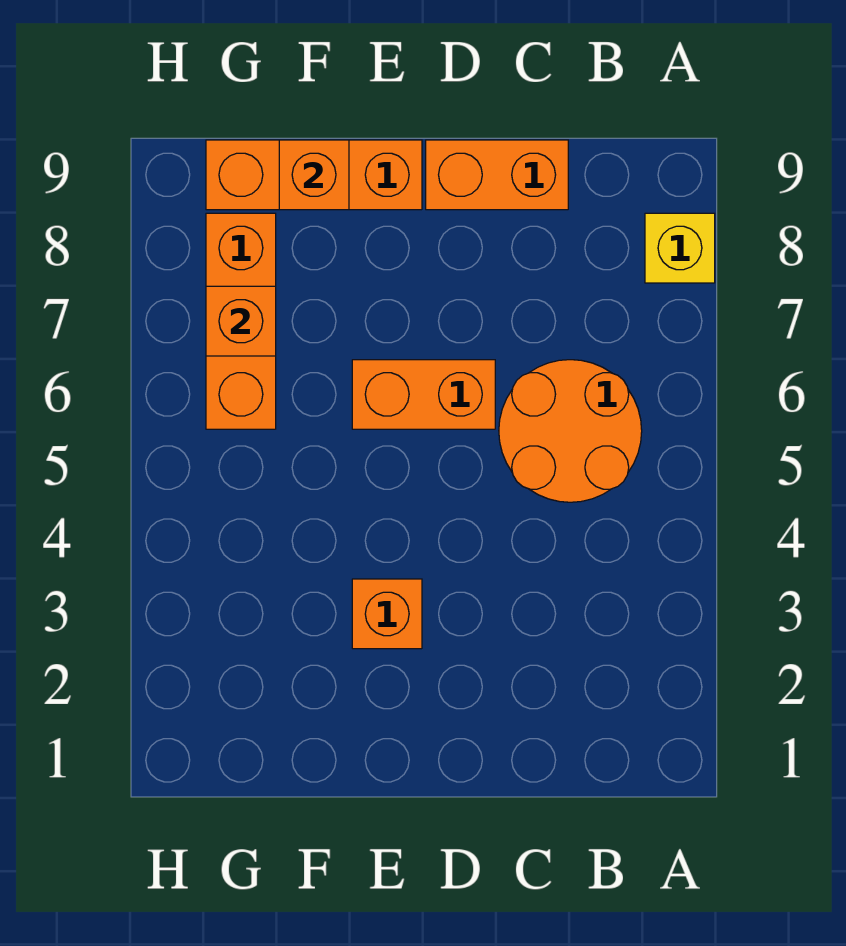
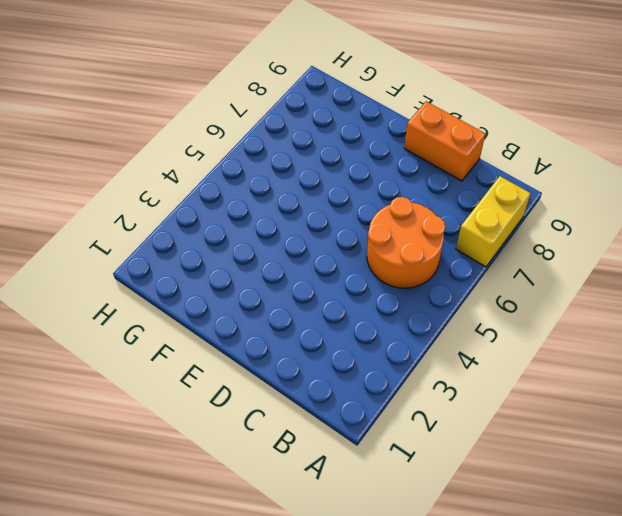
yellow 1x2 brick [456,176,531,267] -> yellow 1x1 brick [645,213,715,283]
none -> orange 1x2 brick [352,360,495,429]
none -> orange 1x1 brick [352,579,422,649]

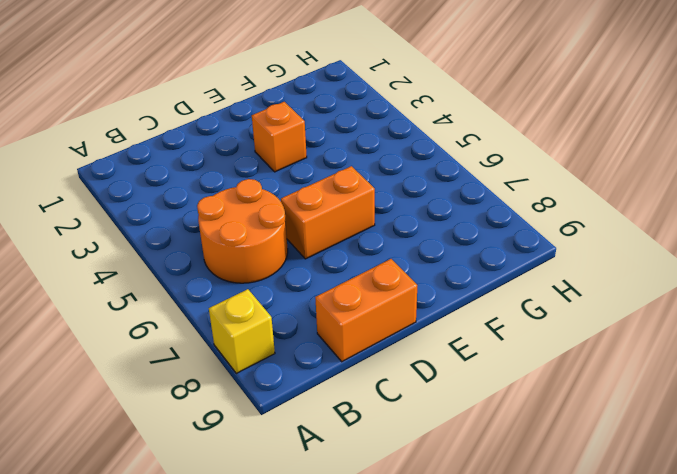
none -> orange 1x3 brick [206,140,422,210]
none -> orange 1x3 brick [206,213,276,429]

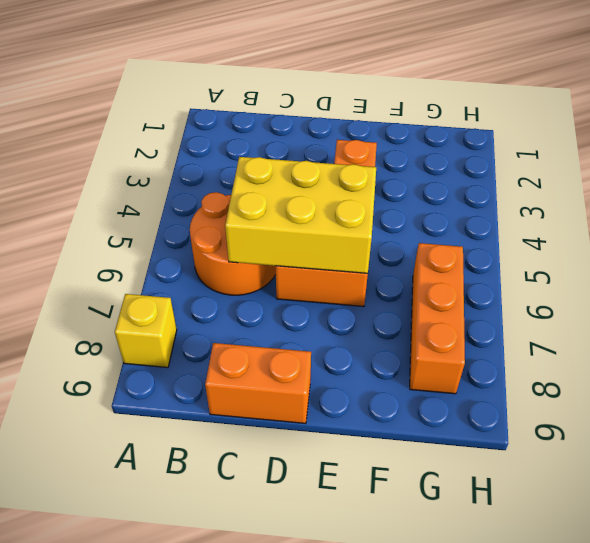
yellow 2x3 brick [225,157,376,273] -> none
none -> orange 1x3 brick [206,140,422,210]
none -> orange 1x1 brick [279,140,349,210]

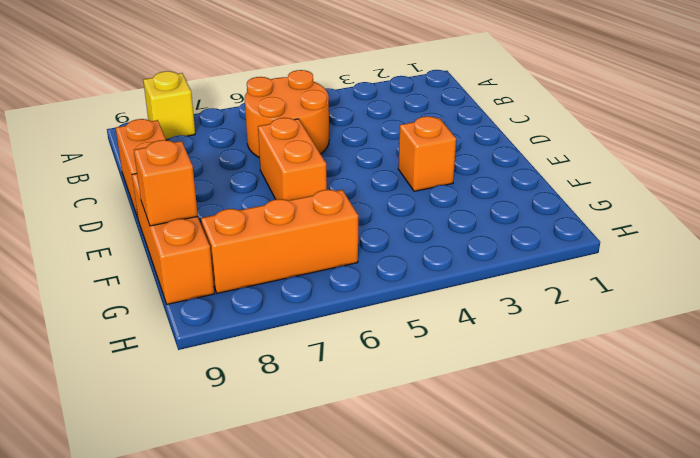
none -> orange 1x1 brick [206,286,276,356]

